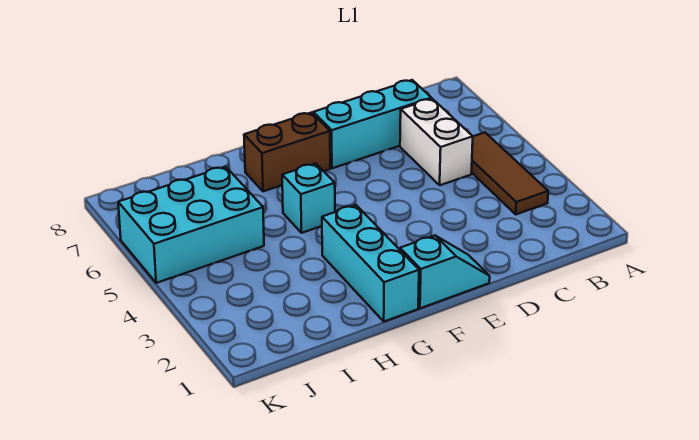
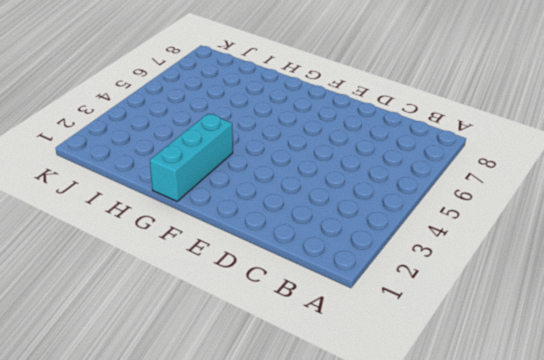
none -> brown 1x3 tile [472,133,548,214]
none -> white 1x2 brick [400,99,473,185]

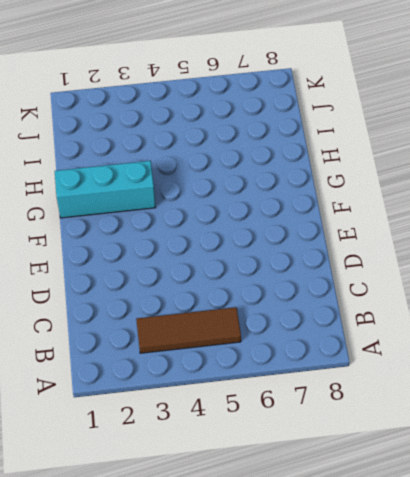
none -> white 1x2 brick [400,99,473,185]
none -> cyan 1x3 brick [313,80,431,168]

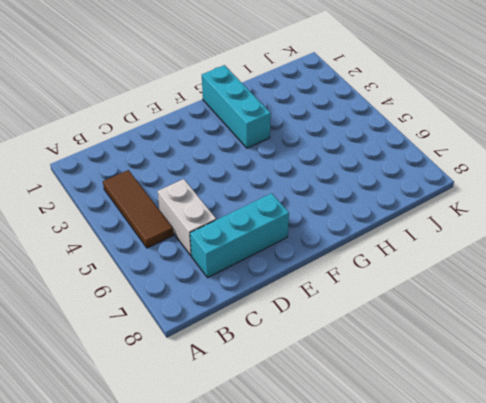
none -> cyan 1x2 slope [400,236,490,308]
none -> brown 1x2 brick [244,113,330,191]

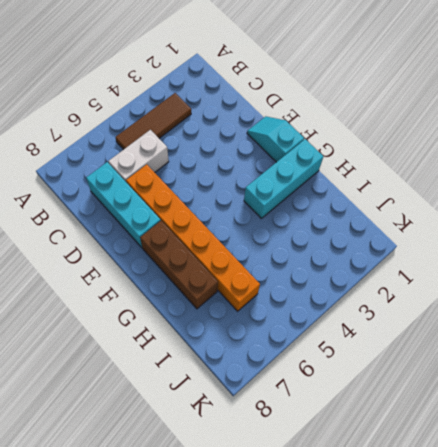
orange 1x6 brick [126,164,260,311] -> cyan 2x3 brick [118,166,264,283]
brown 1x3 brick [140,220,218,309] -> brown 1x2 brick [244,113,330,191]
none -> cyan 1x1 brick [282,163,335,233]

